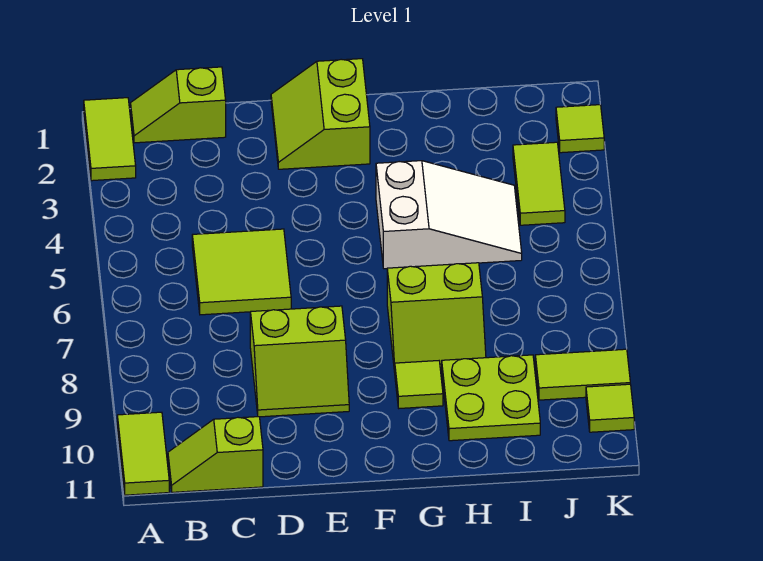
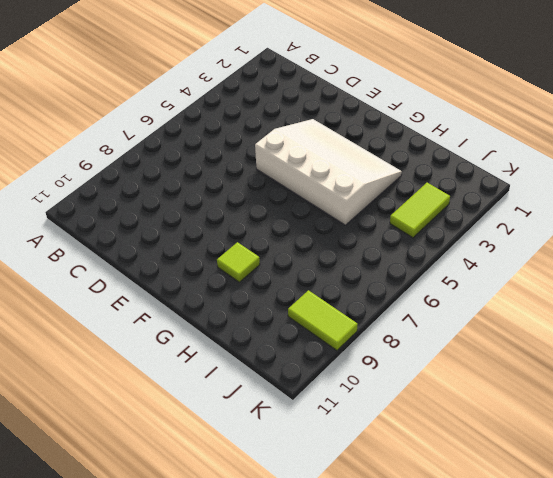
white 3x4 slope [255,119,402,225] -> white 2x3 slope [376,161,522,269]
none -> lime 1x2 tile [84,98,136,181]
none -> lime 1x2 tile [117,412,169,495]
none -> lime 1x2 slope [131,67,226,143]

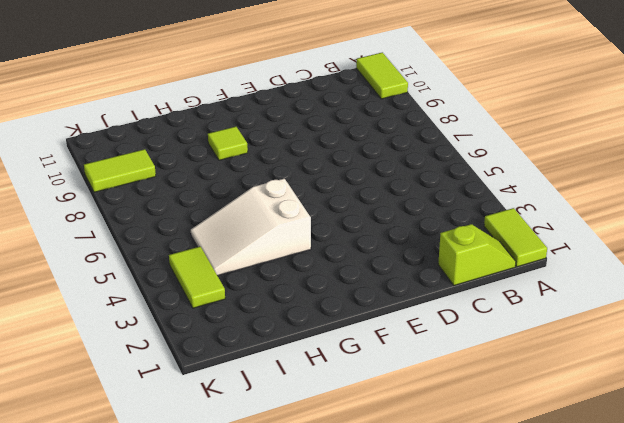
none -> lime 1x2 slope [168,417,263,492]
none -> lime 2x2 tile [192,229,291,315]
none -> lime 2x2 slope [250,306,349,417]

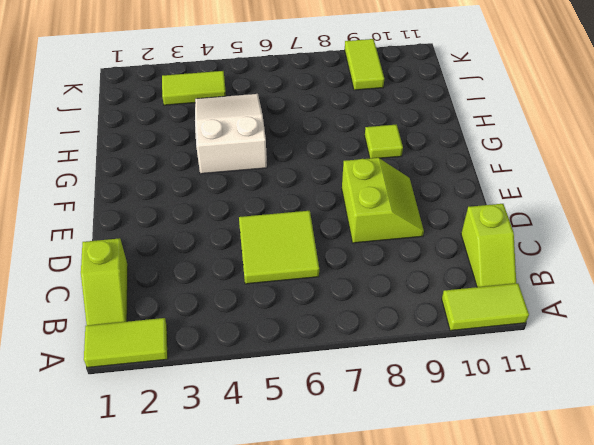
none -> lime 2x2 slope [271,59,370,169]
none -> lime 2x2 slope [387,263,486,372]
none -> lime 2x2 plate [442,355,540,441]

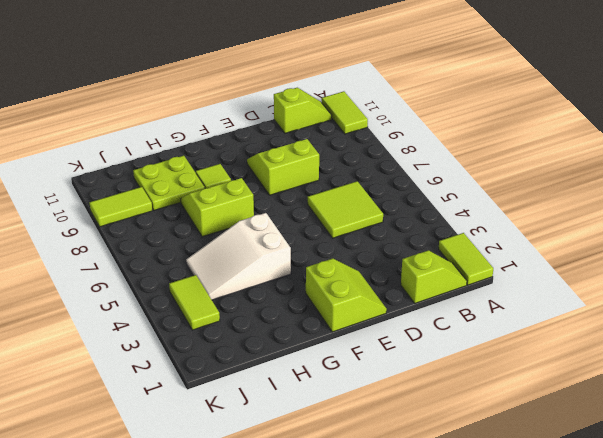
none -> lime 1x1 tile [556,105,604,153]
none -> lime 1x1 tile [586,384,634,432]

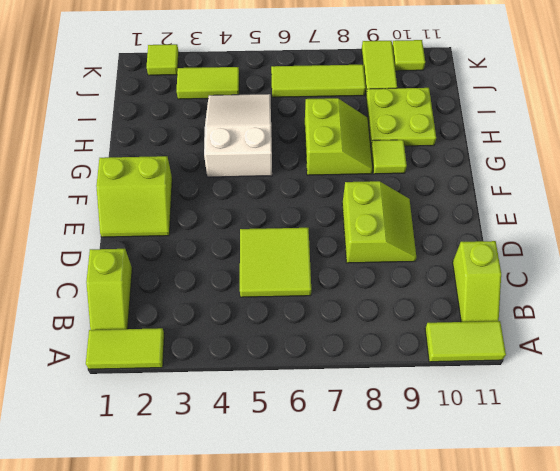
lime 1x3 tile [271,65,366,97] -> none

